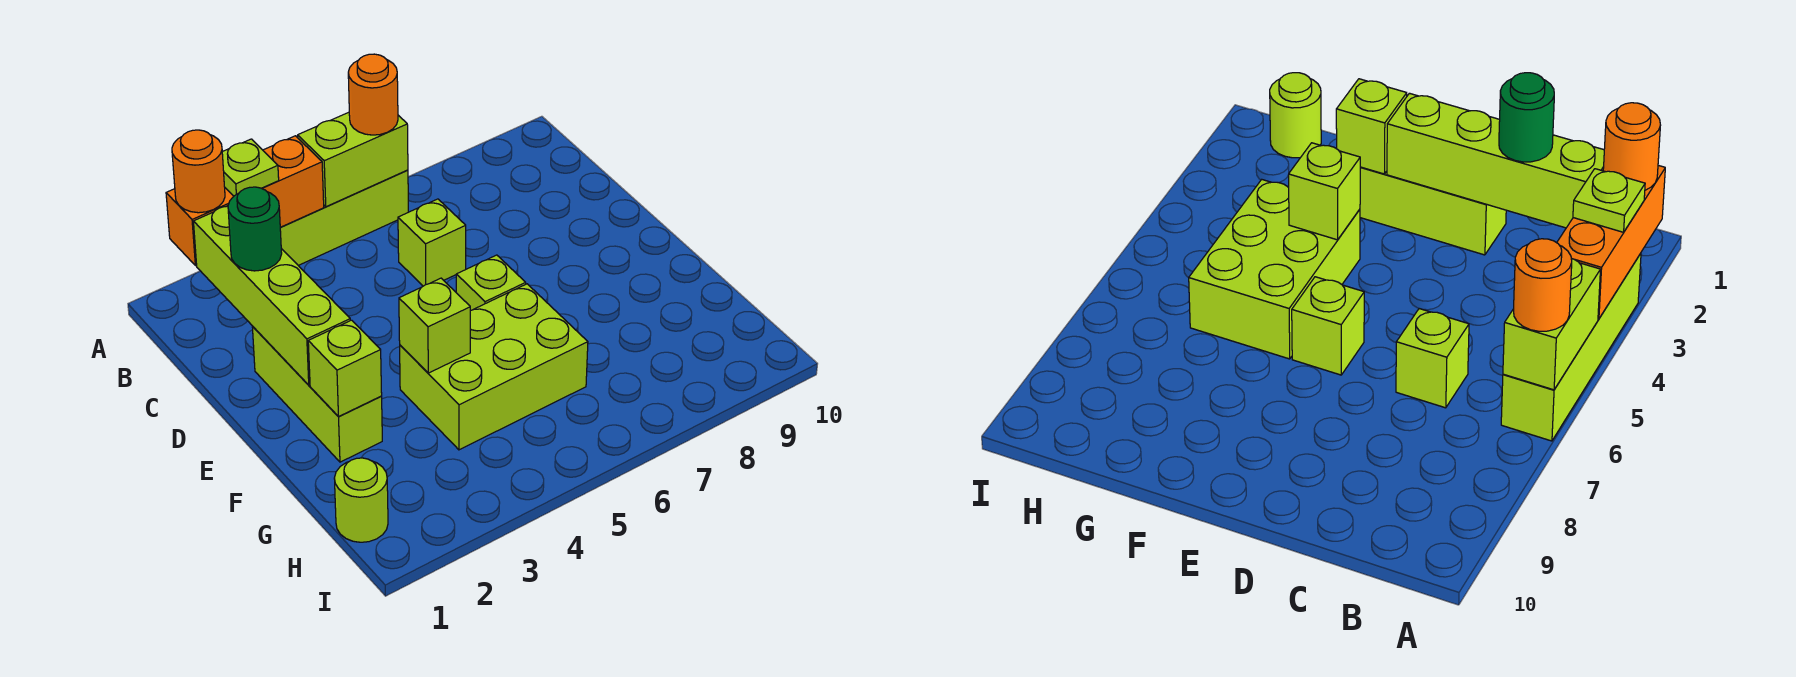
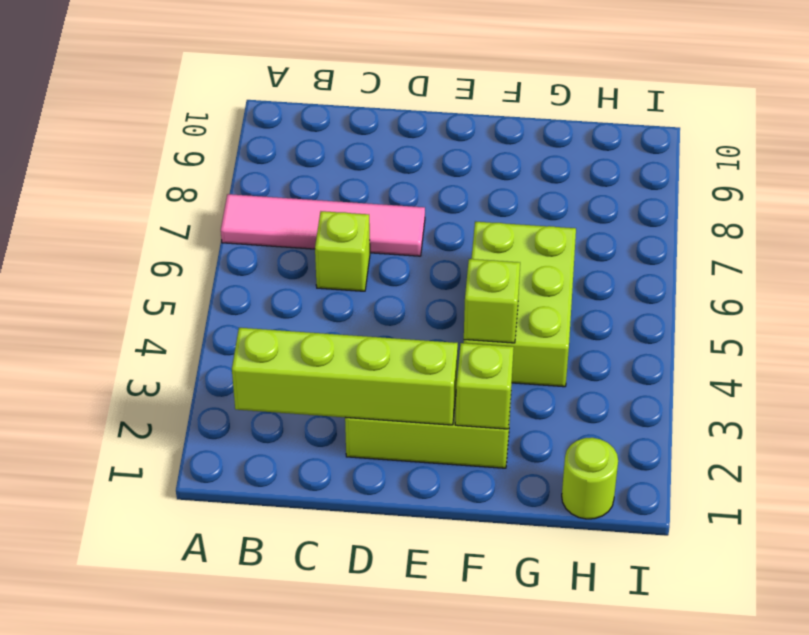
pink 1x4 tile [221,194,425,256] -> none
none -> lime 1x4 brick [280,170,408,265]
none -> lime 1x1 brick [456,255,526,311]
none -> orange 1x3 brick [166,136,324,266]

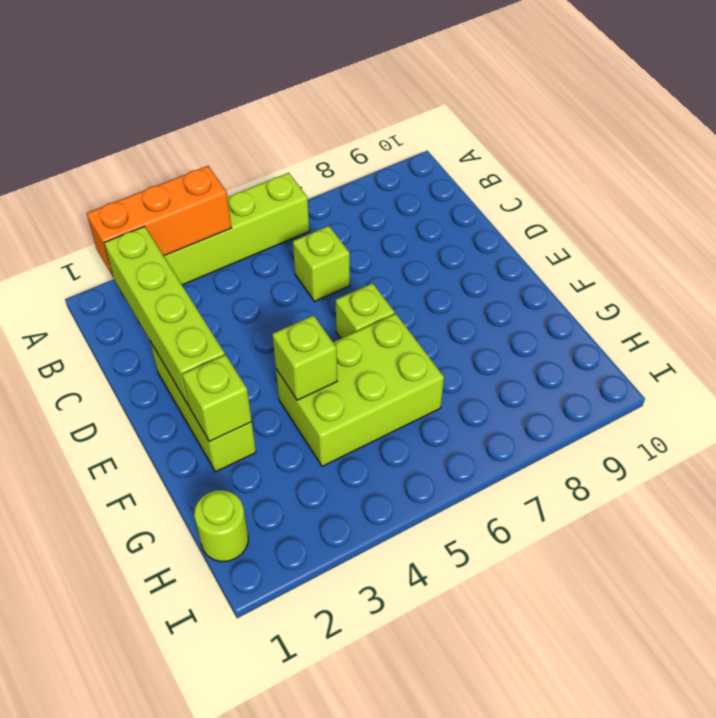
none -> lime 1x2 brick [298,112,408,207]
none -> orange 1x1 round brick [172,130,225,213]
none -> lime 1x1 plate [222,139,279,196]

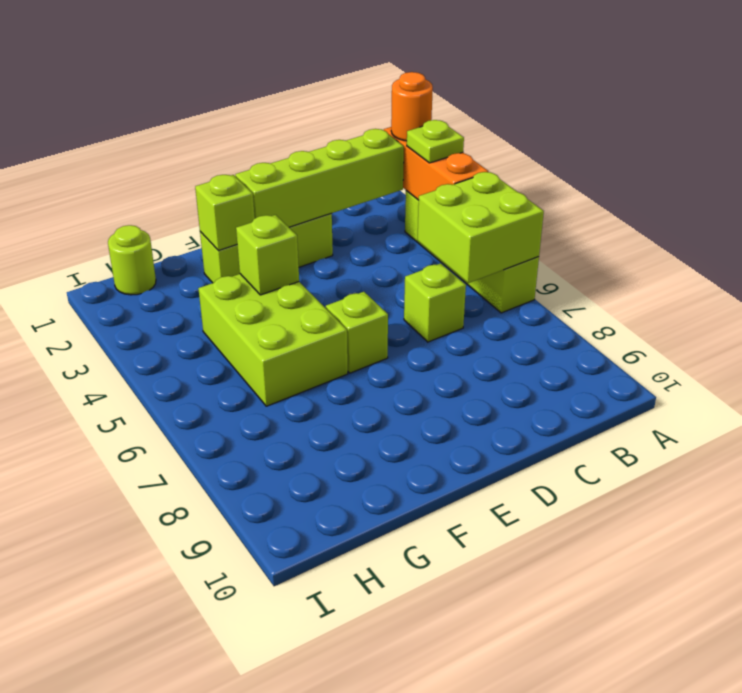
lime 2x2 brick [417,172,544,283] -> lime 1x2 brick [298,112,408,207]
none -> orange 1x1 round brick [348,54,398,135]
none -> green 1x1 round brick [228,187,282,271]

